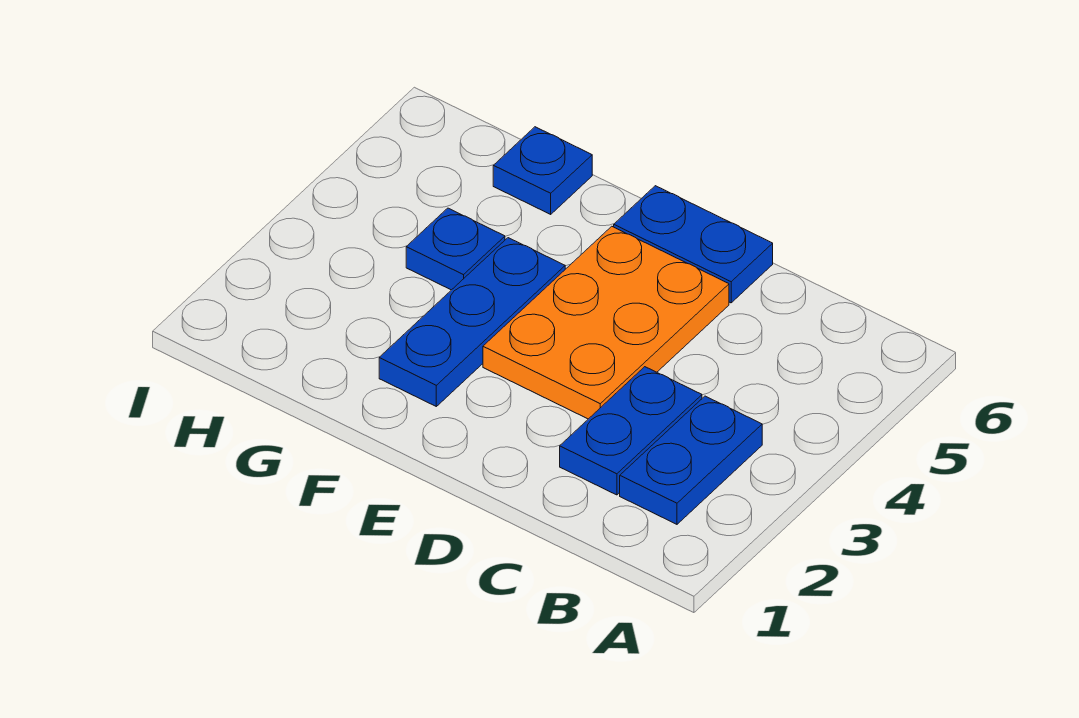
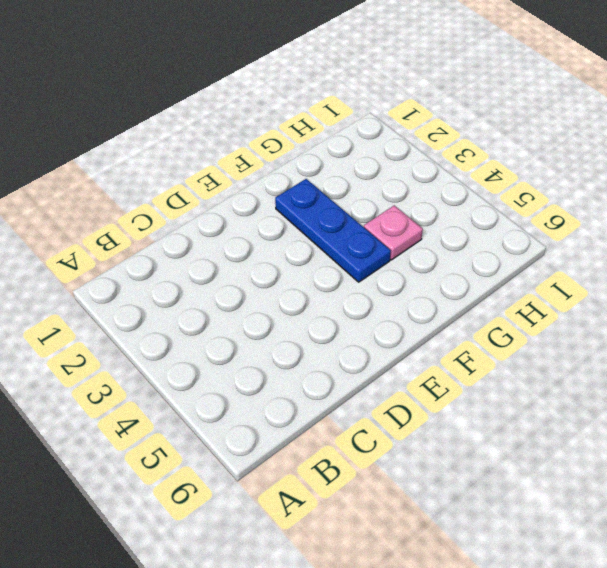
pink 1x1 plate [364,206,423,260] -> blue 1x1 plate [406,208,505,290]
none -> blue 1x2 plate [620,396,762,524]
none -> blue 1x2 plate [560,367,702,495]

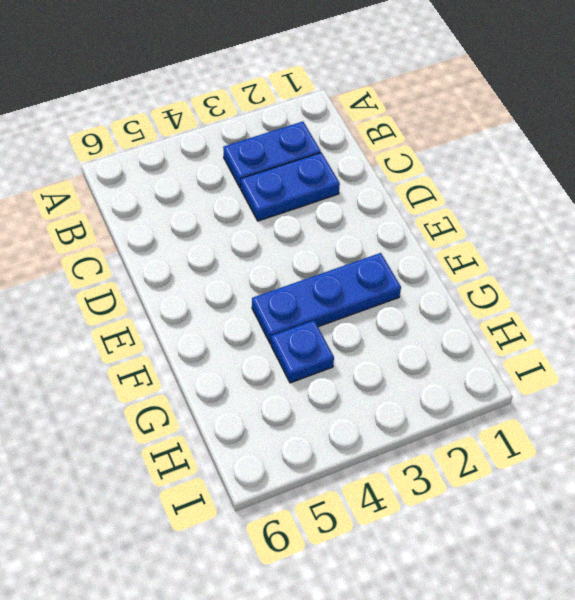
none -> orange 2x3 plate [483,226,729,419]
none -> blue 1x2 plate [614,186,773,303]

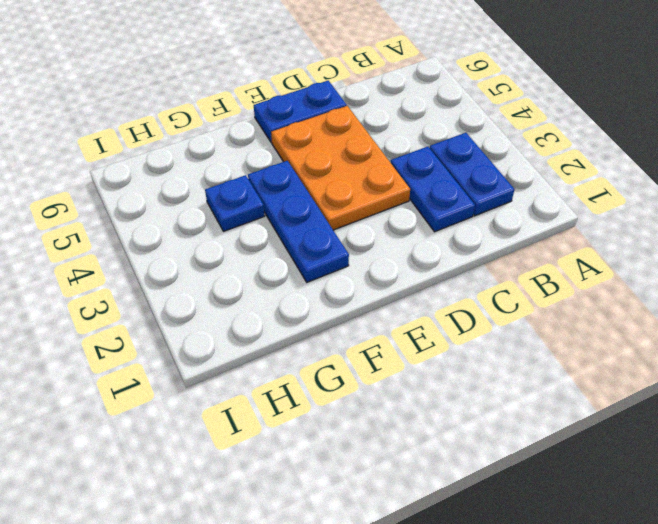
none -> blue 1x1 plate [493,127,592,214]

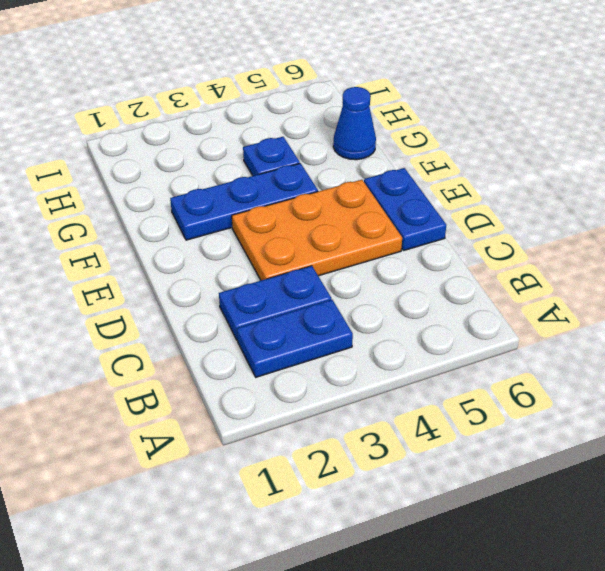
blue 1x1 cone [333,87,376,160] -> blue 1x1 plate [493,127,592,214]

